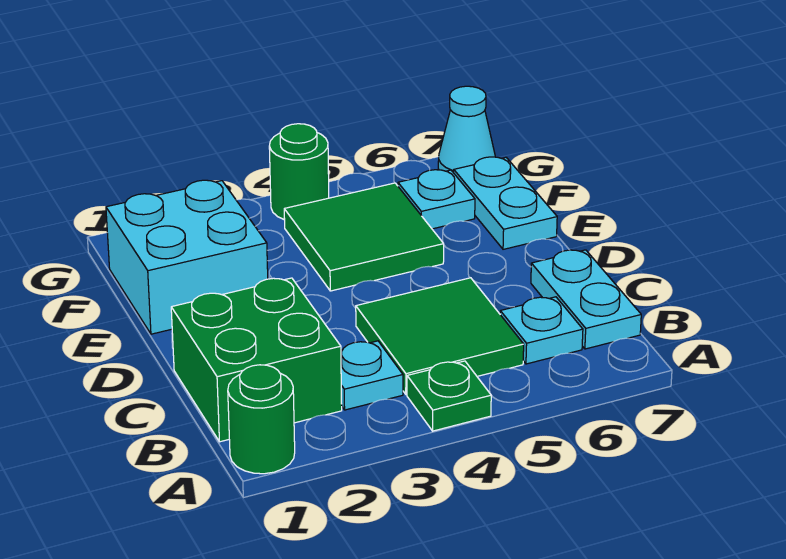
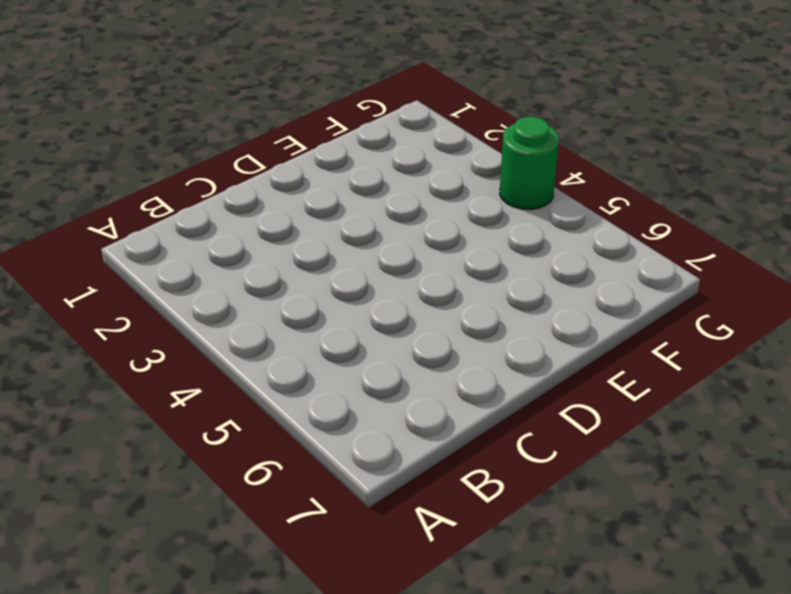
none -> green 1x1 round brick [228,365,295,474]
none -> green 1x1 plate [407,361,491,431]
none -> green 2x2 brick [171,278,342,442]

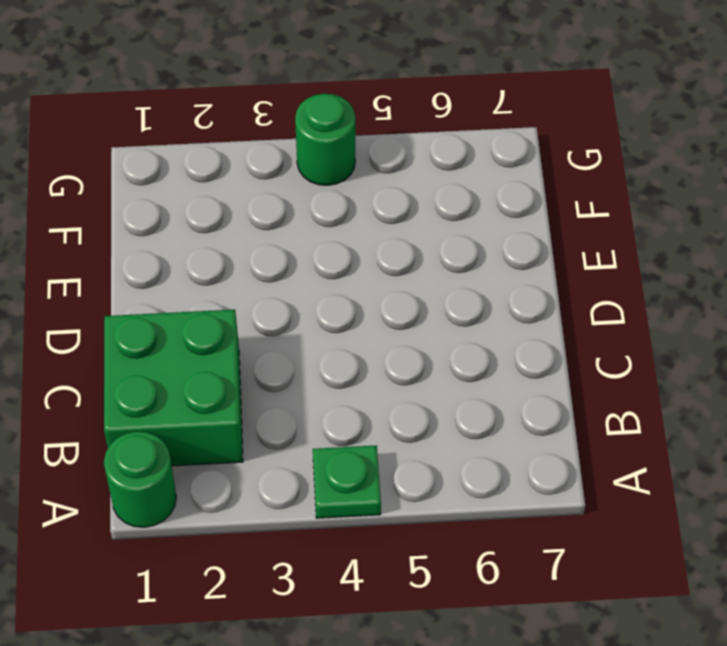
none -> cyan 1x1 plate [341,341,403,410]
none -> green 2x2 tile [356,278,524,394]
none -> cyan 1x1 plate [500,297,583,364]

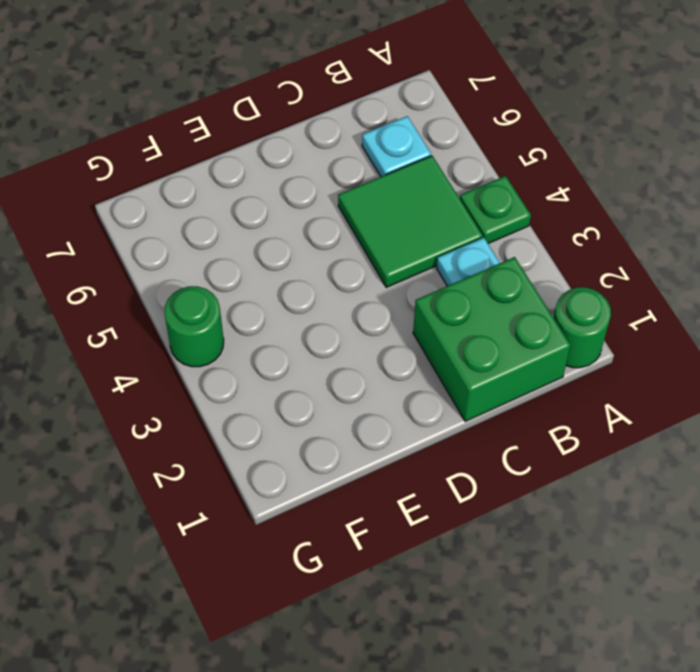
none -> cyan 1x2 plate [531,250,641,349]
none -> cyan 2x2 brick [106,180,268,334]
none -> green 2x2 tile [284,183,444,291]

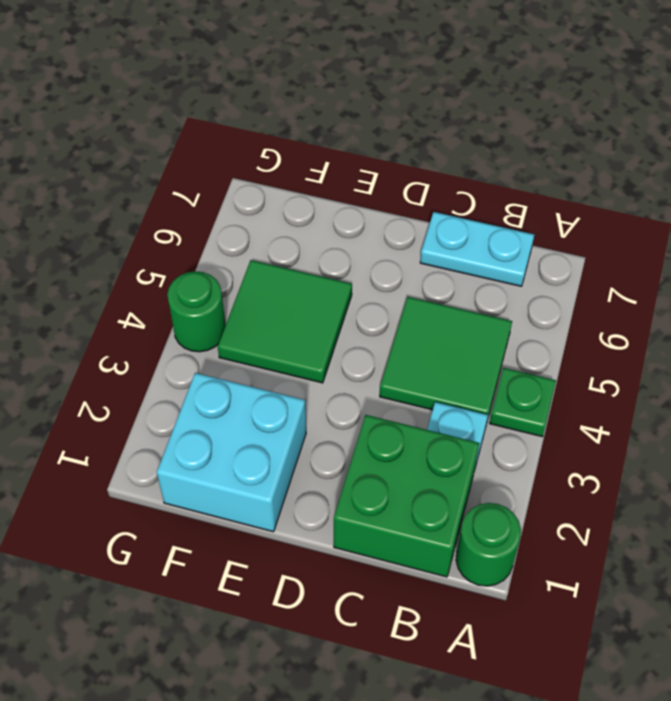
none -> cyan 1x1 plate [500,297,583,364]
none -> cyan 1x2 plate [454,157,557,249]
none -> cyan 1x1 plate [398,170,475,229]

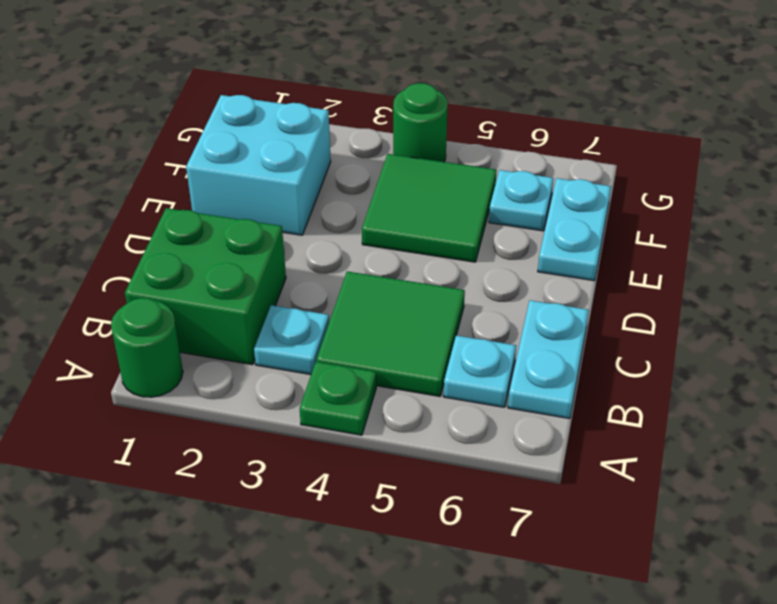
none -> cyan 1x1 cone [438,86,495,173]

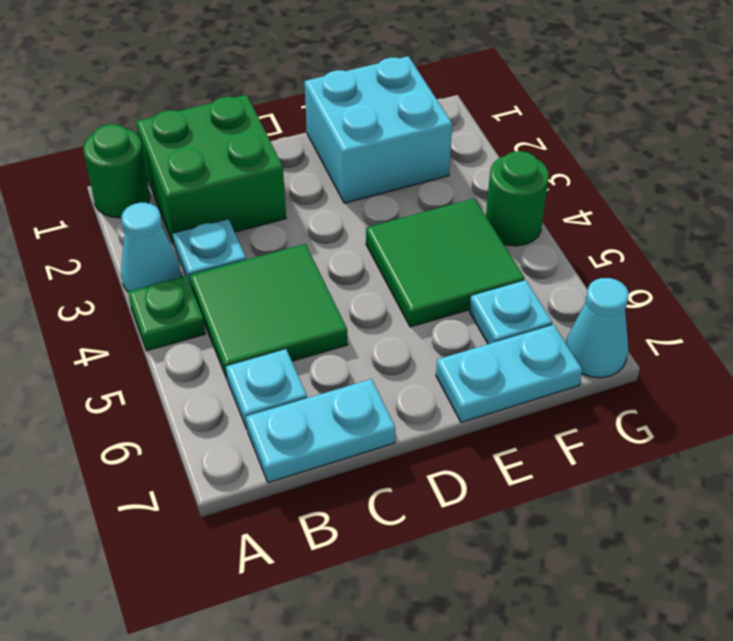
cyan 1x1 cone [121,203,181,292] -> none

